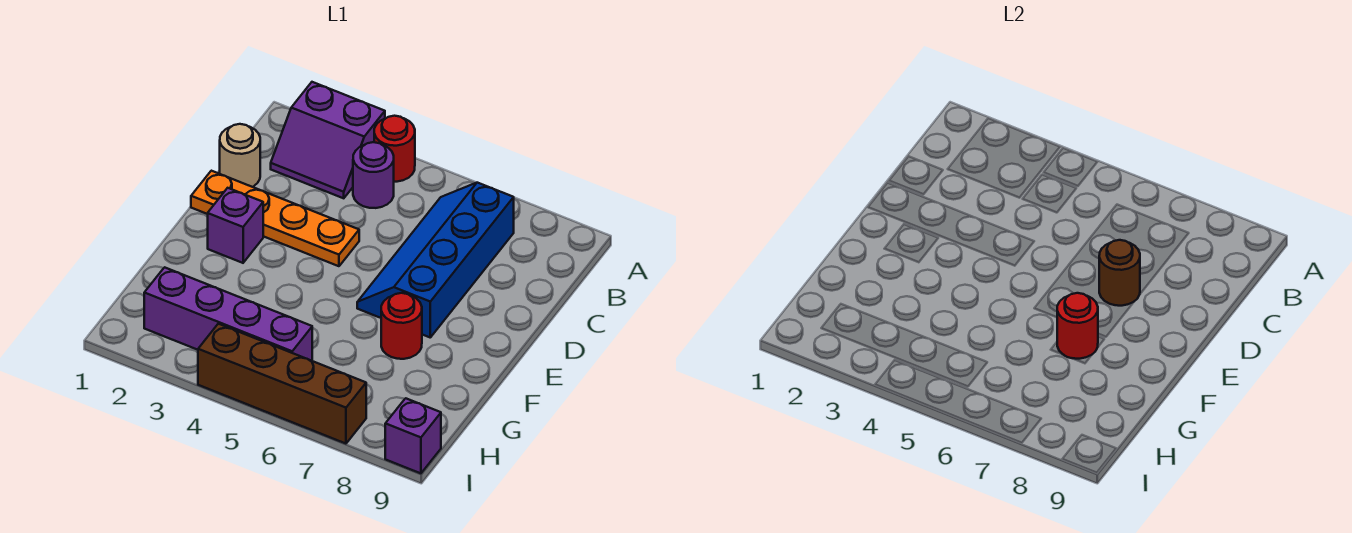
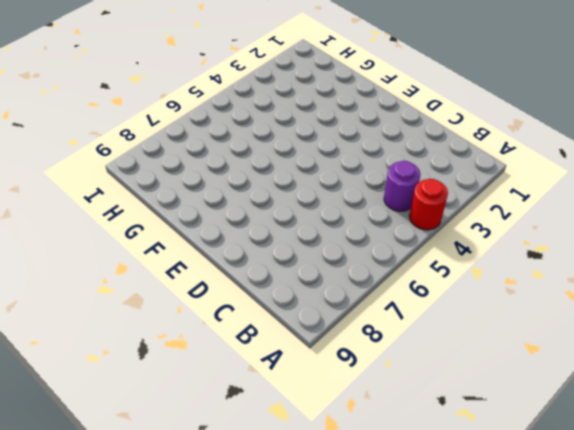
none -> purple 2x2 slope [271,82,385,198]
none -> blue 2x4 slope [357,183,514,337]
none -> tan 1x1 round brick [220,124,260,187]

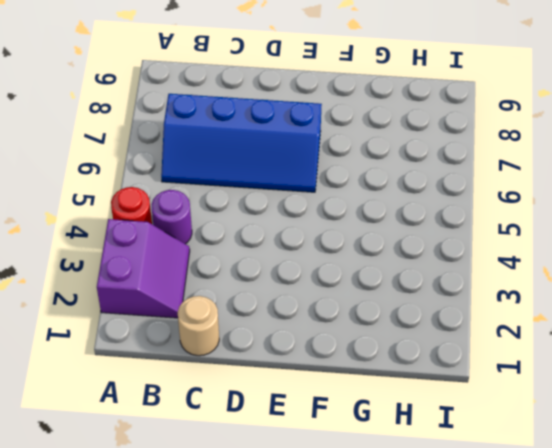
none -> orange 1x4 plate [191,171,359,266]
none -> purple 1x1 brick [208,188,263,263]
none -> red 1x1 round brick [381,293,422,359]

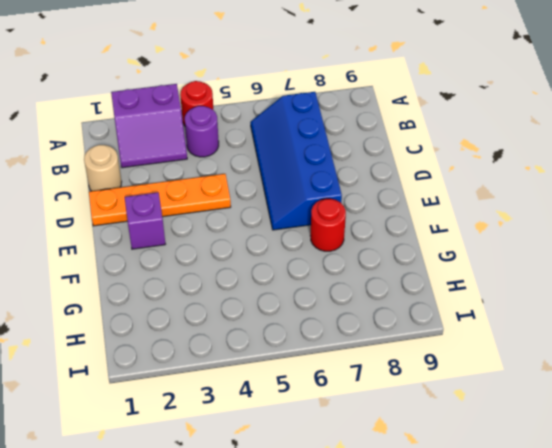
none -> purple 1x4 brick [144,267,312,361]
none -> brown 1x4 brick [198,324,366,444]
none -> purple 1x1 brick [385,398,441,473]

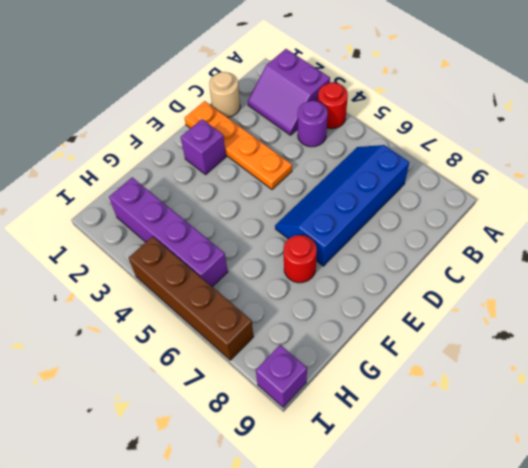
none -> brown 1x1 round brick [1099,240,1140,306]
none -> red 1x1 round brick [1057,293,1098,359]

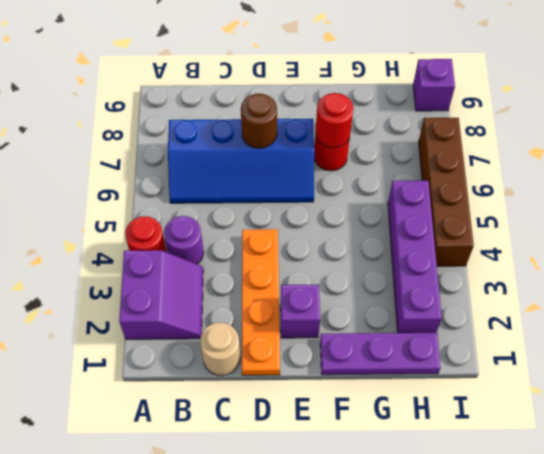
purple 1x3 plate [320,333,441,375] -> none

